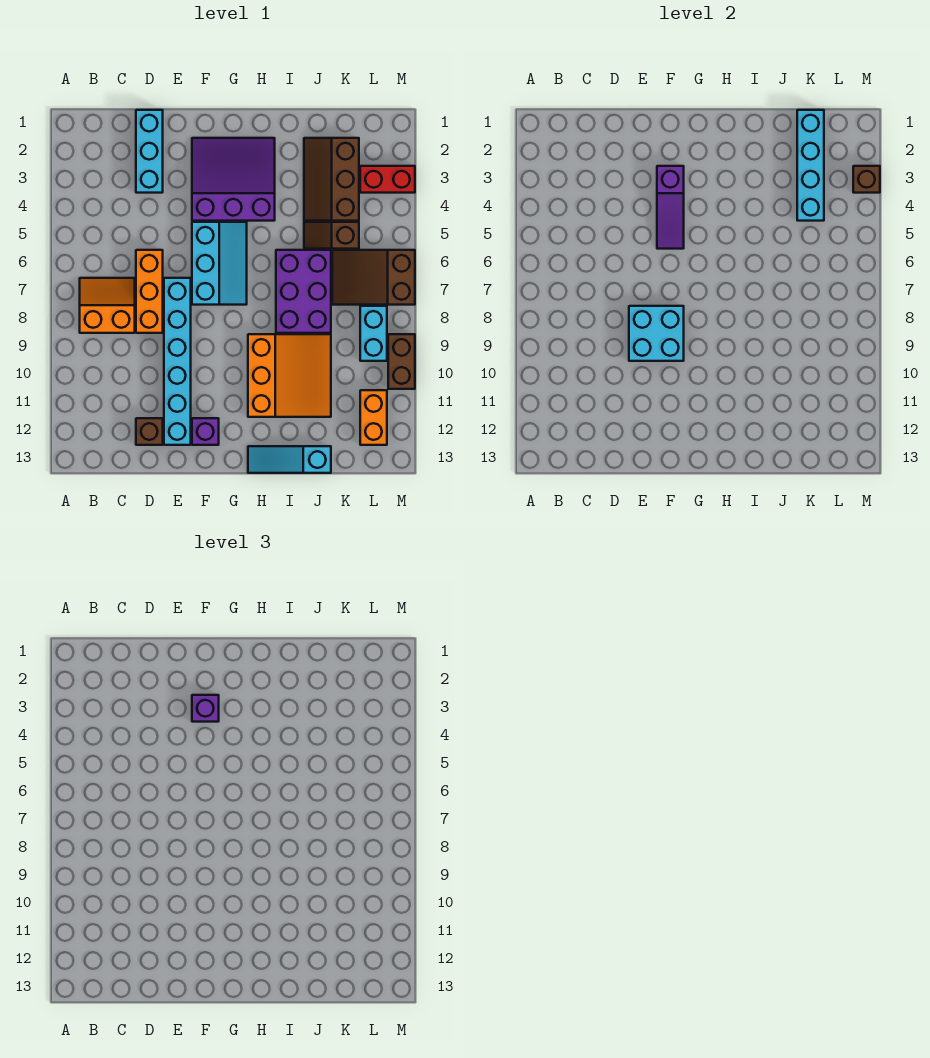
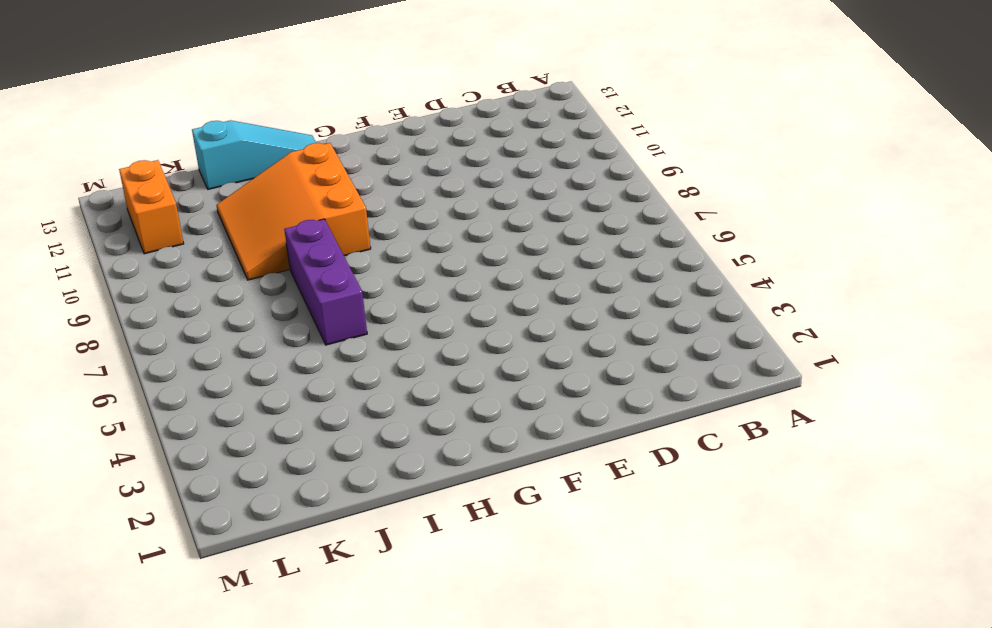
purple 1x3 brick [284,219,367,345] -> purple 2x3 brick [276,250,331,333]
none -> orange 2x2 slope [80,278,135,333]
none -> cyan 1x3 brick [136,110,163,193]
none -> orange 1x3 brick [136,250,163,333]

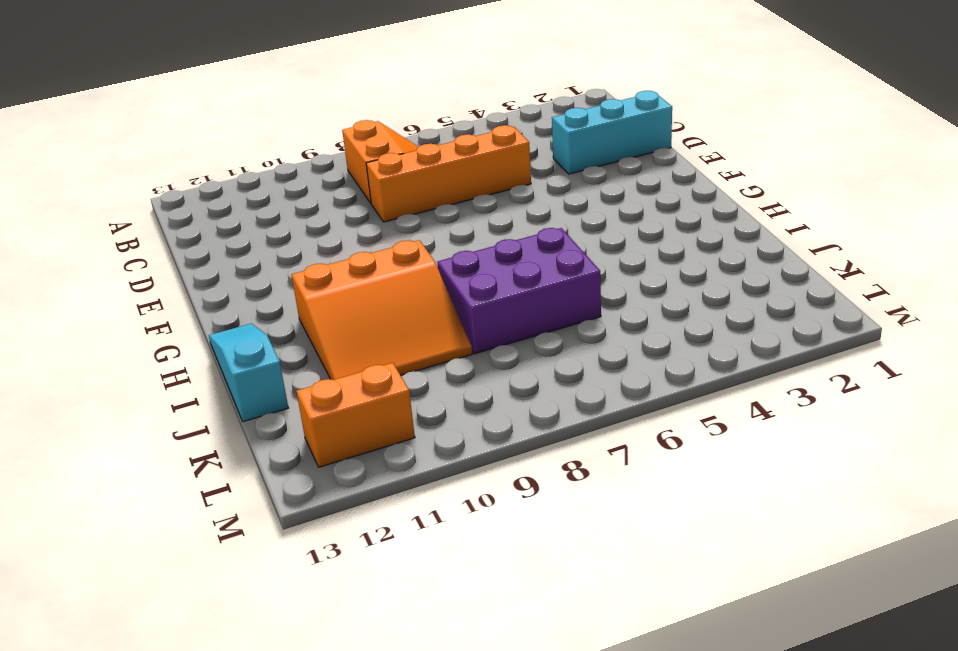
orange 1x4 brick [366,125,531,222] -> orange 1x3 brick [136,250,163,333]
none -> brown 1x1 brick [136,418,163,445]
none -> cyan 1x6 brick [164,278,191,445]
none -> purple 3x3 slope [192,138,275,221]

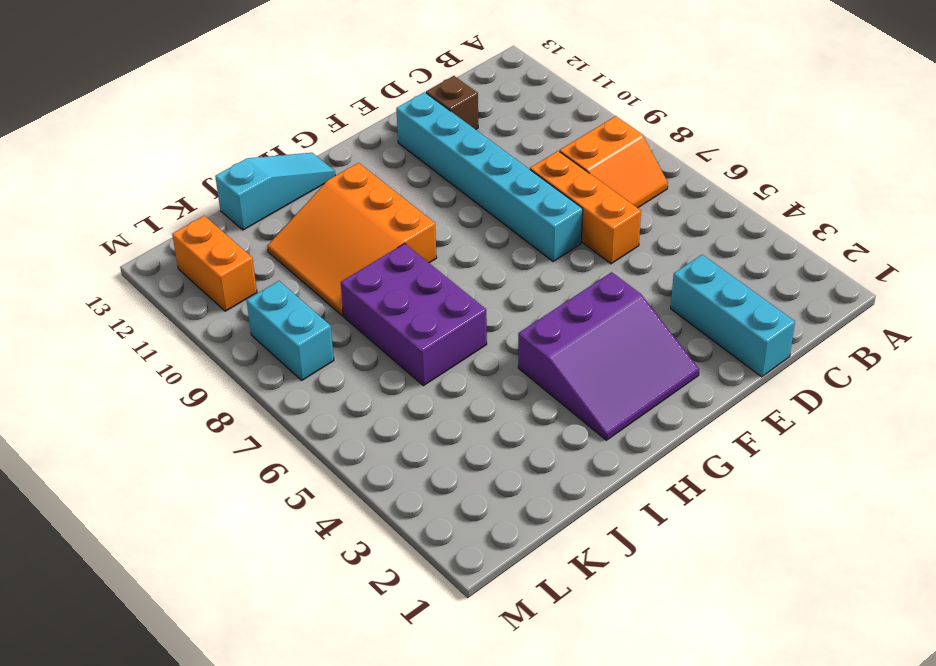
none -> cyan 2x3 slope [192,222,247,305]
none -> purple 1x1 brick [192,418,219,445]
none -> brown 2x3 slope [304,138,359,221]

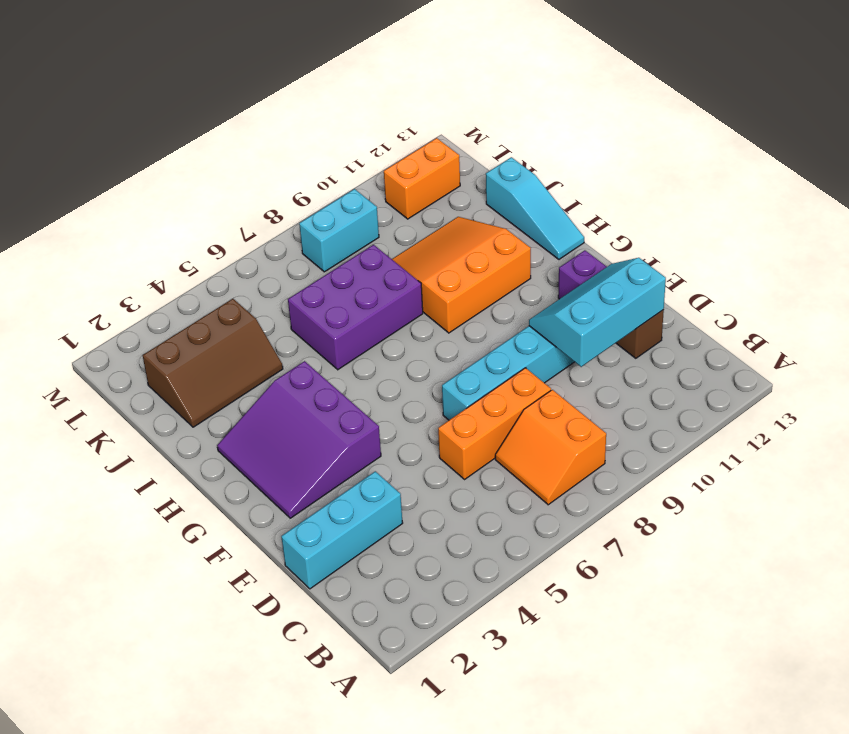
cyan 2x3 slope [529,258,666,367] -> cyan 2x3 slope moved to [192,222,247,305]
none -> brown 1x2 slope [304,222,359,249]
none -> brown 2x3 slope [332,250,415,305]
none -> red 1x2 brick [360,166,415,193]

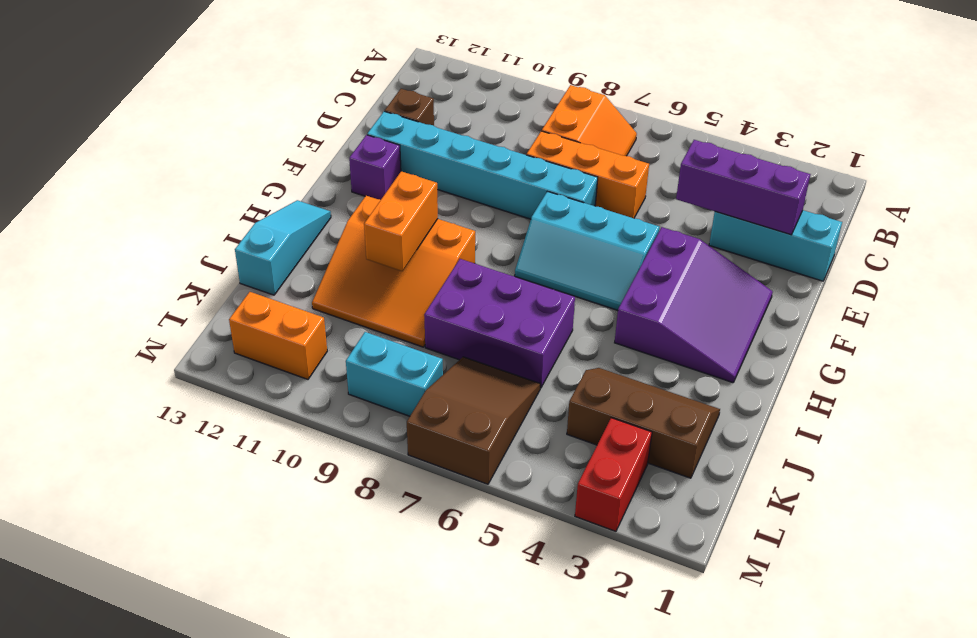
purple 1x3 brick [676,140,810,235] -> none
orange 1x2 brick [364,171,438,271] -> none
none -> brown 1x2 slope [304,222,359,249]
none -> brown 1x2 brick [388,334,415,389]
none -> cyan 2x2 brick [629,306,684,361]

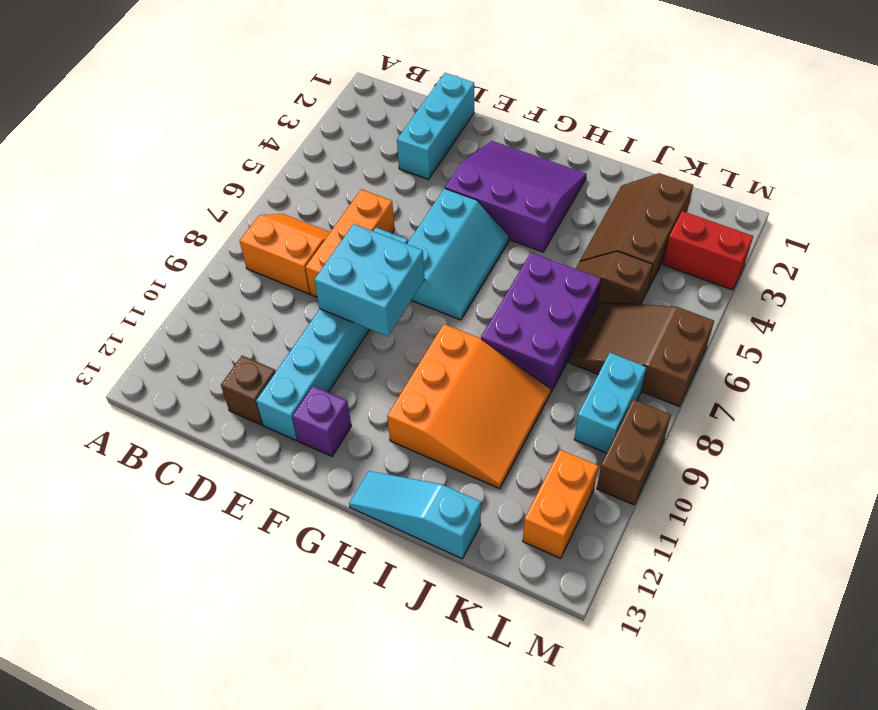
none -> purple 1x3 slope [657,166,684,249]
none -> cyan 1x4 brick [797,110,824,221]
none -> brown 1x1 brick [853,166,880,193]

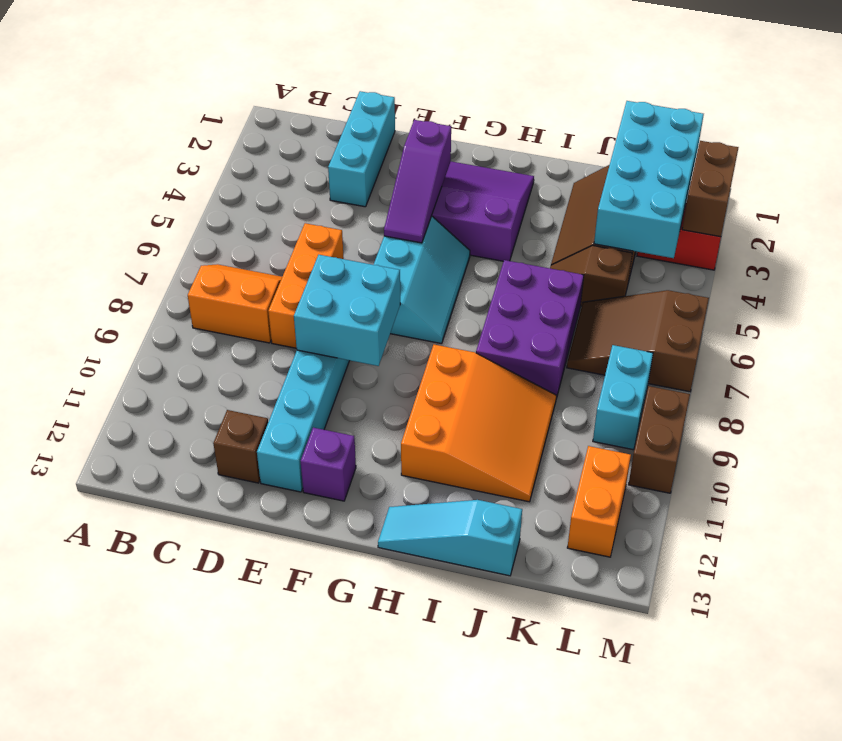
cyan 2x4 brick [594,101,704,258] -> cyan 1x4 brick [797,110,824,221]
brown 1x2 brick [682,141,739,237] -> brown 1x1 brick [853,166,880,193]
none -> purple 1x1 brick [192,695,219,722]

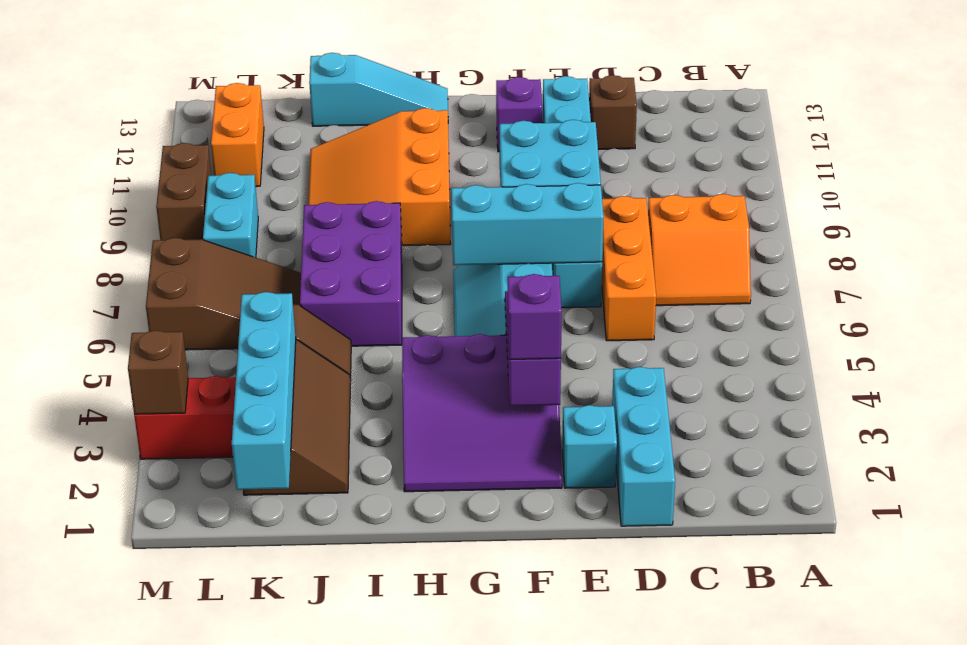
cyan 1x1 brick [562,405,617,488] -> none
cyan 1x3 brick [451,183,604,265] -> none

